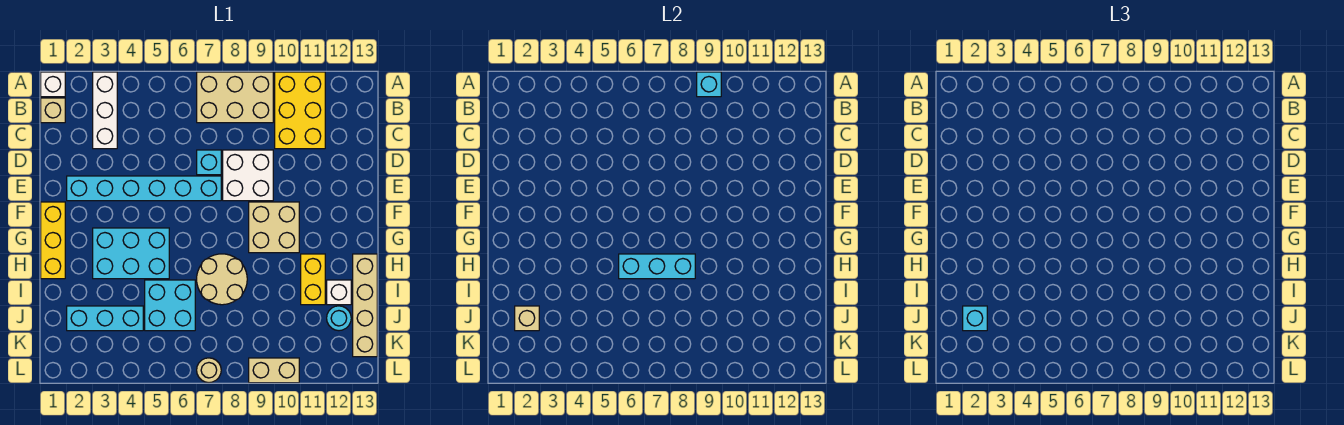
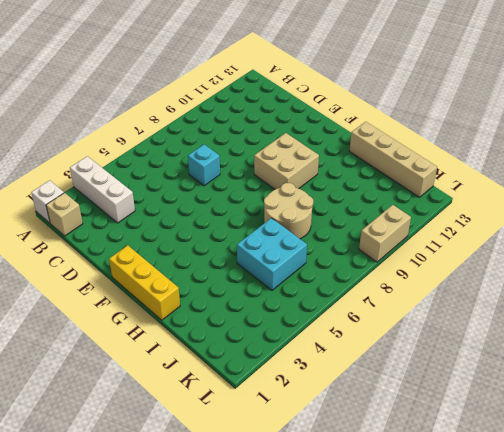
none -> tan 2x3 brick [197,72,273,123]
none -> yellow 2x3 brick [275,72,325,149]
none -> white 2x2 brick [223,150,273,201]

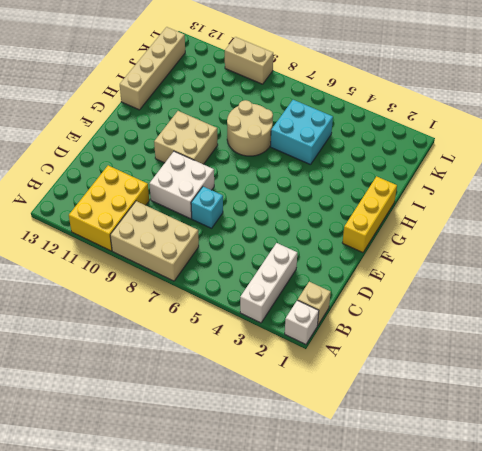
none -> cyan 1x6 brick [67,176,221,201]
none -> cyan 2x3 brick [93,228,169,279]
none -> yellow 1x2 brick [301,254,325,305]

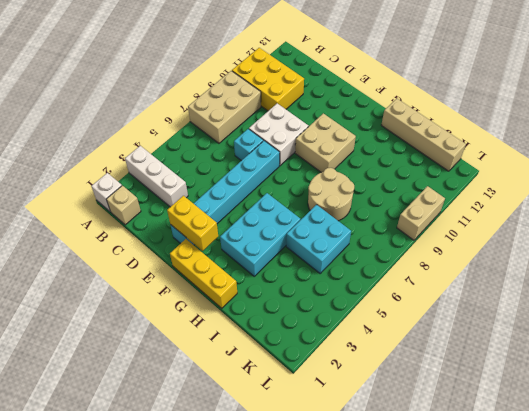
yellow 1x2 brick [167,196,218,251] -> yellow 1x2 brick moved to [301,254,325,305]
none -> white 1x1 brick [327,280,351,305]
none -> cyan 1x3 brick [67,306,143,331]
none -> cyan 1x1 round brick [327,306,351,331]

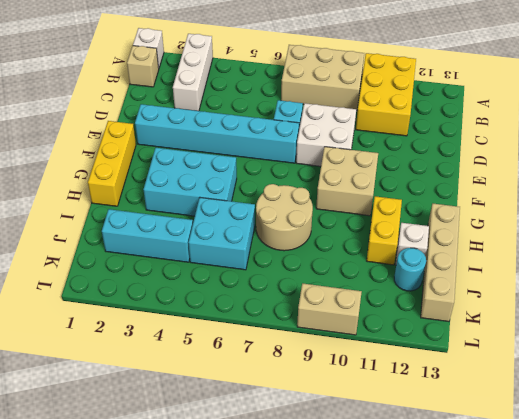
none -> tan 1x1 round brick [197,358,221,383]
none -> cyan 1x1 brick [697,72,721,97]
none -> cyan 1x3 brick [619,254,695,279]

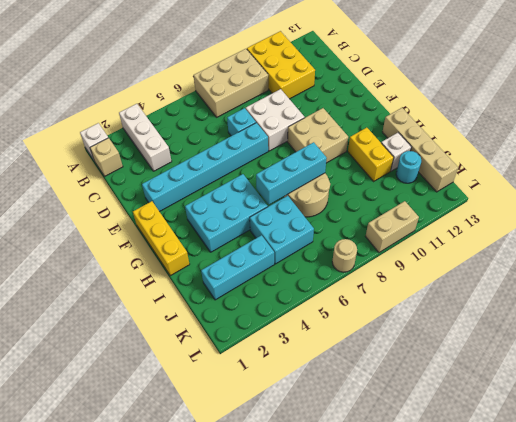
none -> cyan 1x1 brick [697,72,721,97]
none -> tan 1x1 brick [515,306,539,331]
none -> cyan 1x1 brick [963,306,987,331]

